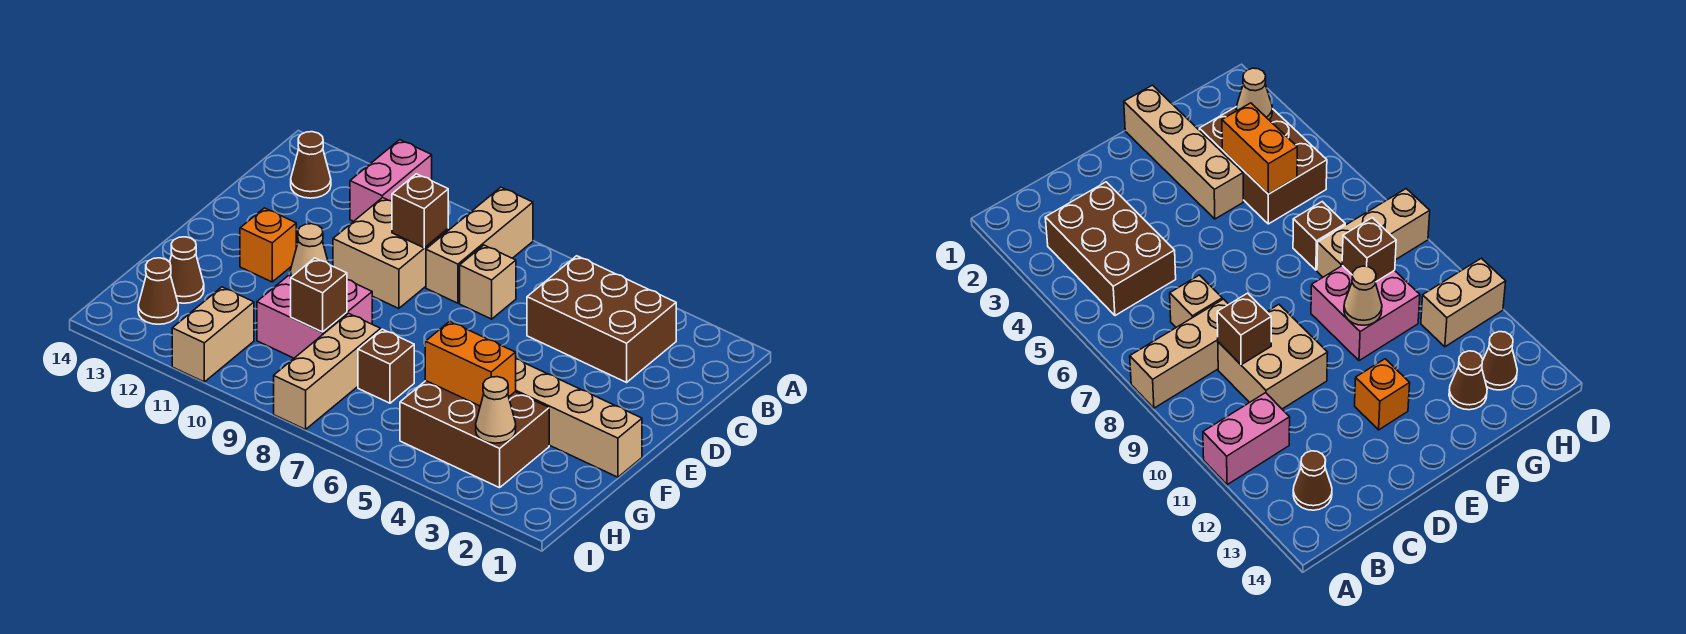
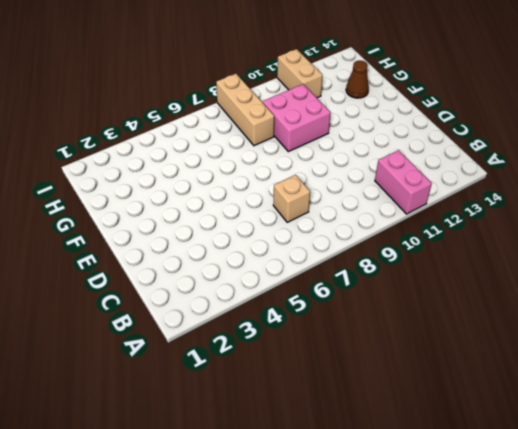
none -> tan 1x3 brick [426,187,533,303]
none -> brown 2x3 brick [527,256,676,382]
none -> brown 1x1 cone [291,132,331,198]

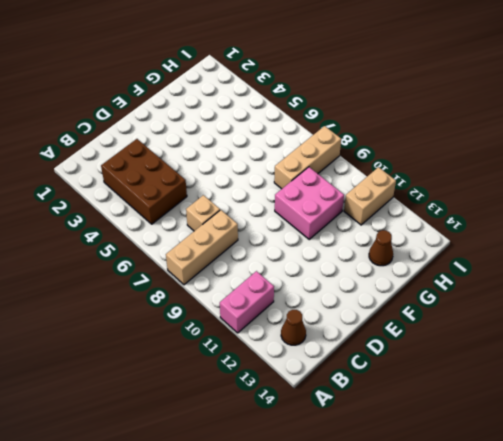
none -> tan 2x2 brick [333,198,448,309]
none -> orange 1x1 brick [240,208,296,282]
none -> tan 1x4 brick [515,359,642,477]

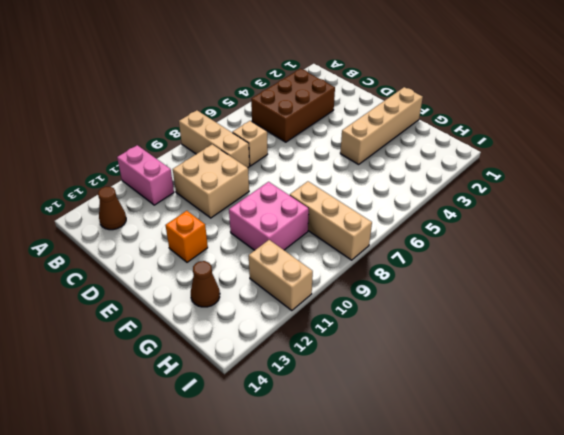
none -> brown 2x3 brick [400,381,549,488]
none -> brown 1x1 brick [358,329,414,403]
none -> brown 1x1 cone [138,258,178,324]

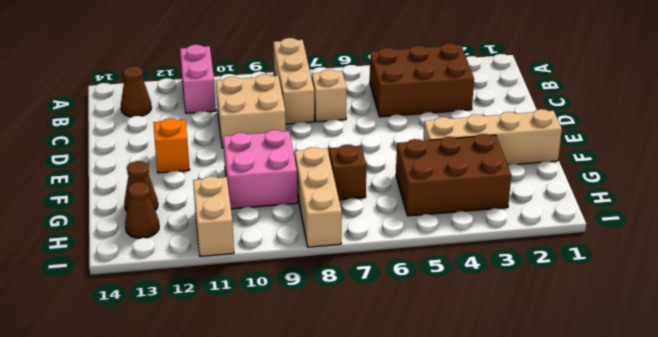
none -> brown 1x1 brick [392,174,448,248]
none -> tan 1x1 cone [290,224,329,278]
none -> orange 1x2 brick [425,321,516,406]

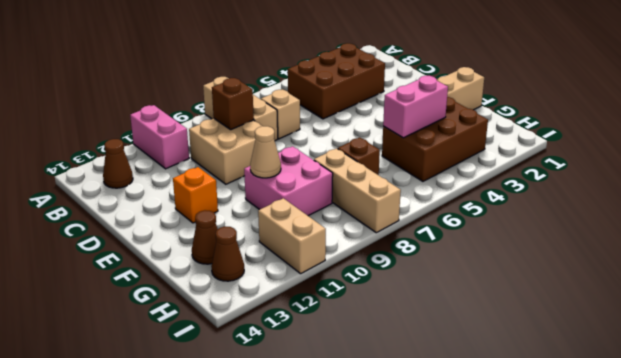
pink 1x2 brick [383,76,448,138] -> orange 1x2 brick [425,321,516,406]
none -> brown 1x1 brick [291,258,347,332]
none -> tan 1x1 cone [476,377,516,443]

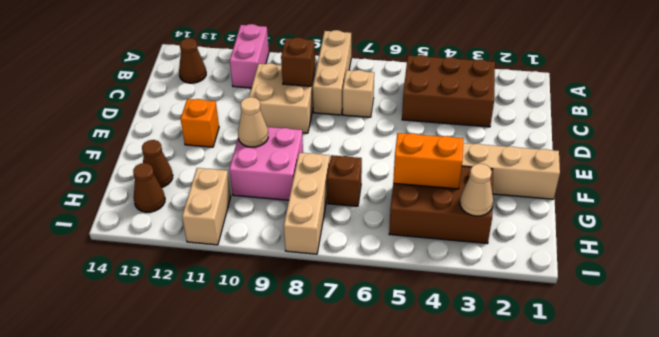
none -> brown 1x1 brick [291,258,347,332]

